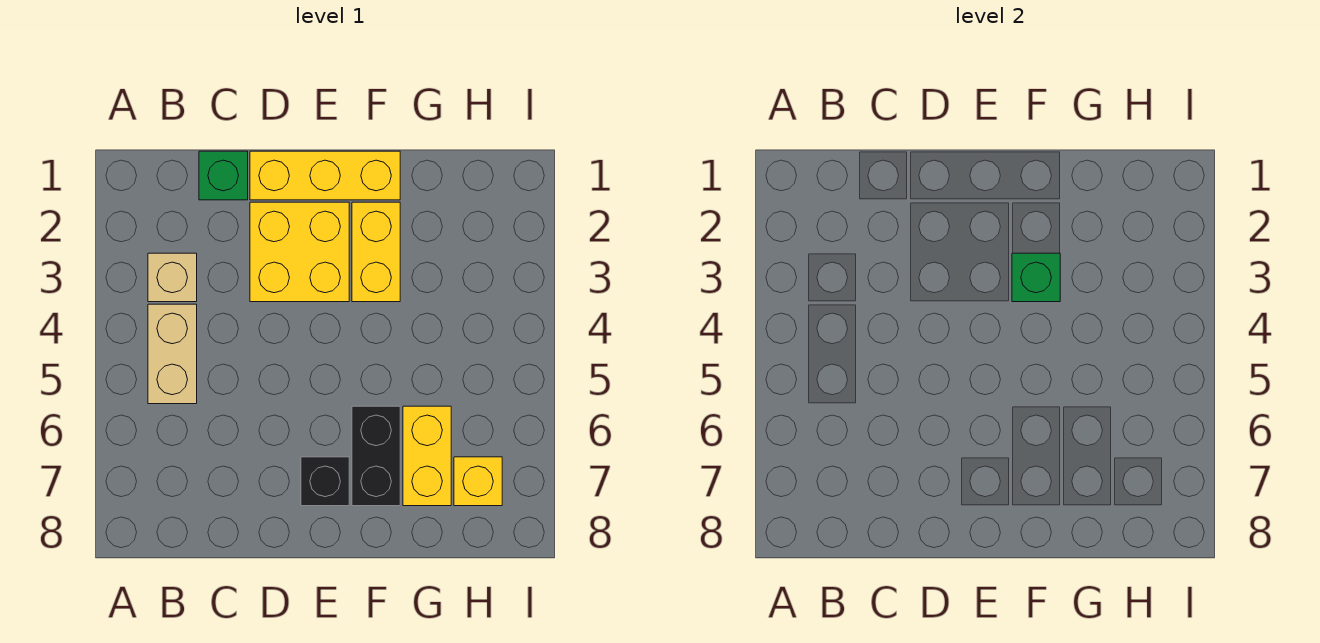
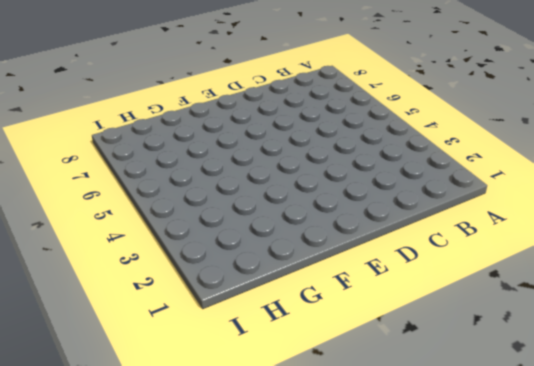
none -> tan 1x1 brick [148,253,197,302]
none -> tan 1x2 brick [148,304,197,404]

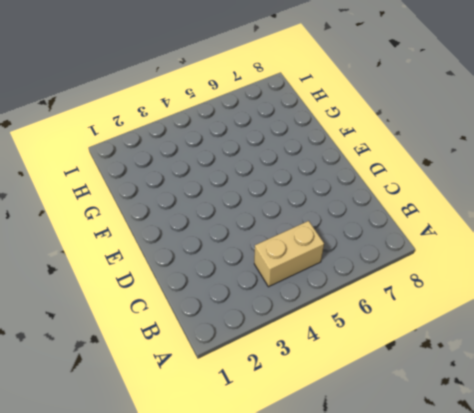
none -> tan 1x1 brick [148,253,197,302]
none -> green 1x1 brick [199,151,248,200]

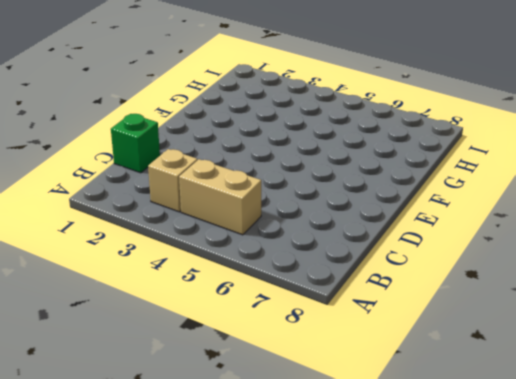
none -> yellow 1x3 brick [250,151,400,200]
none -> yellow 2x2 brick [250,202,349,302]

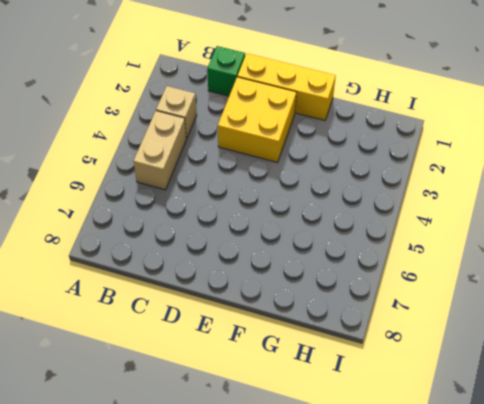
none -> black 1x1 brick [301,457,349,506]
none -> yellow 1x2 brick [352,202,400,302]

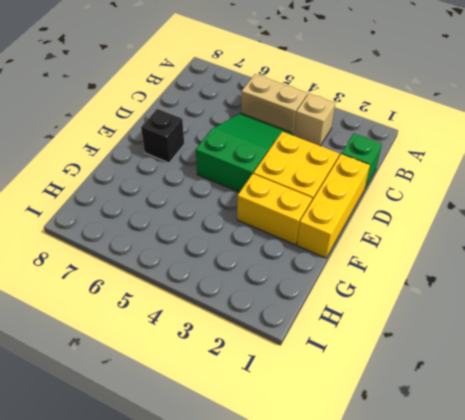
green 2x3 slope [196,113,292,192] -> none
none -> black 1x2 brick [352,406,400,506]
none -> yellow 1x2 brick [403,406,451,506]

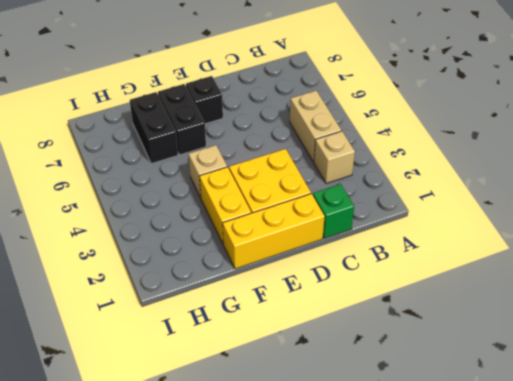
tan 1x1 brick [189,145,227,198] -> none
black 1x2 brick [130,92,178,164] -> yellow 1x2 brick [403,406,451,506]
none -> yellow 1x1 brick [454,457,502,506]
none -> green 1x1 brick [1012,253,1060,302]

